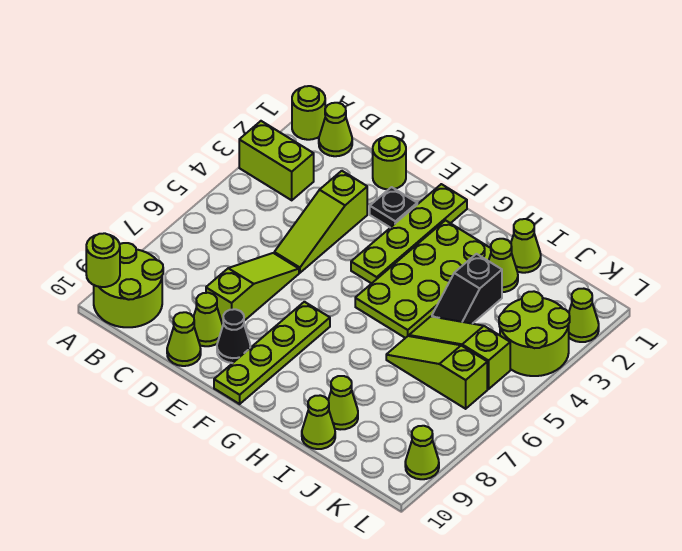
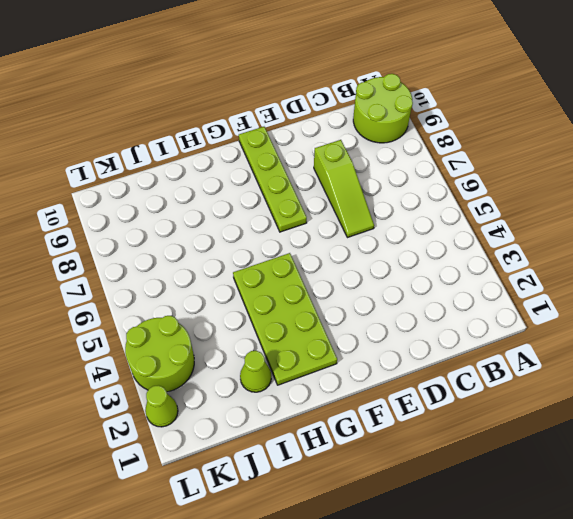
none -> lime 1x1 round brick [292,86,325,140]
none -> lime 1x2 brick [239,121,314,200]
none -> lime 1x1 cone [319,103,352,156]

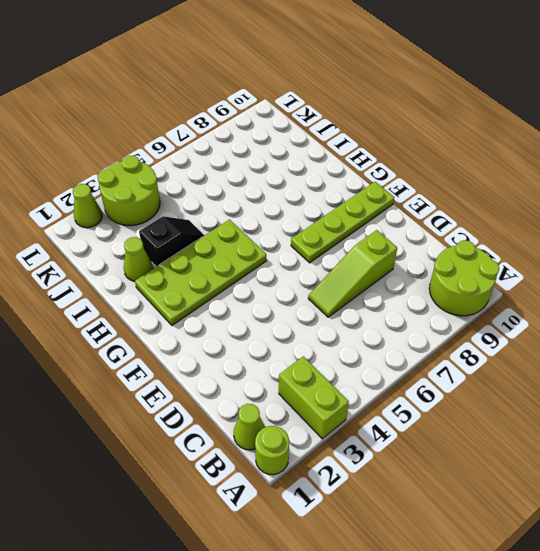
none -> lime 1x1 round brick [373,136,406,190]
none -> lime 1x3 slope [274,171,367,273]
none -> lime 1x1 cone [194,293,223,346]

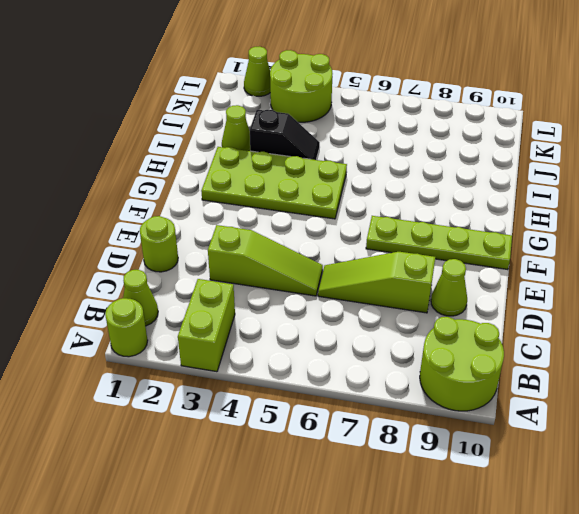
none -> lime 1x1 cone [167,312,201,366]
none -> black 1x1 plate [370,187,417,228]
none -> black 1x1 cone [217,309,250,363]

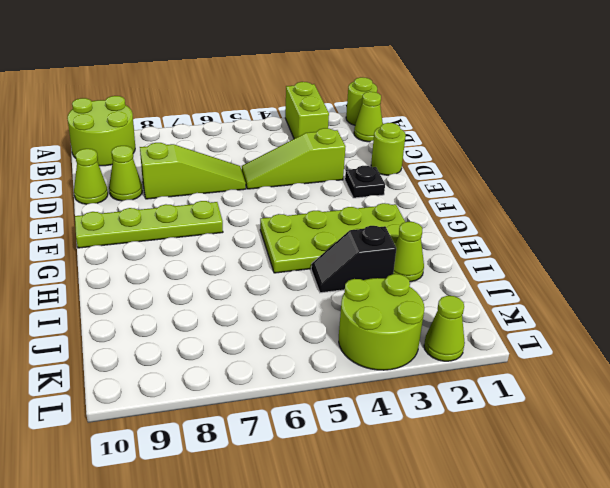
none -> black 1x1 cone [217,309,250,363]
none -> lime 1x4 plate [351,184,467,283]
none -> lime 1x1 cone [511,219,541,273]

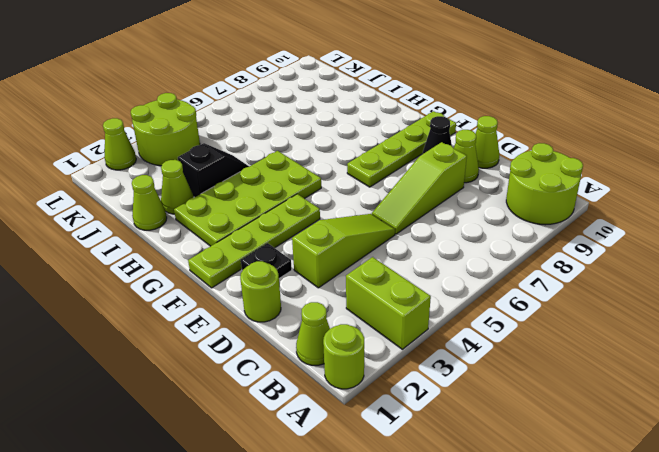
none -> lime 1x3 slope [409,316,510,389]
none -> lime 1x3 slope [386,336,487,409]
none -> lime 1x1 cone [328,376,358,430]

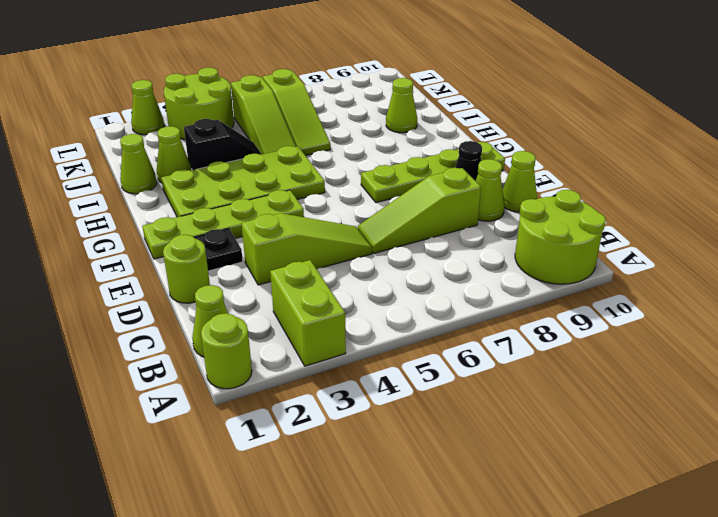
none -> lime 1x1 cone [302,395,335,449]
none -> lime 1x1 cone [405,426,439,479]
none -> lime 1x1 round brick [86,233,120,287]

